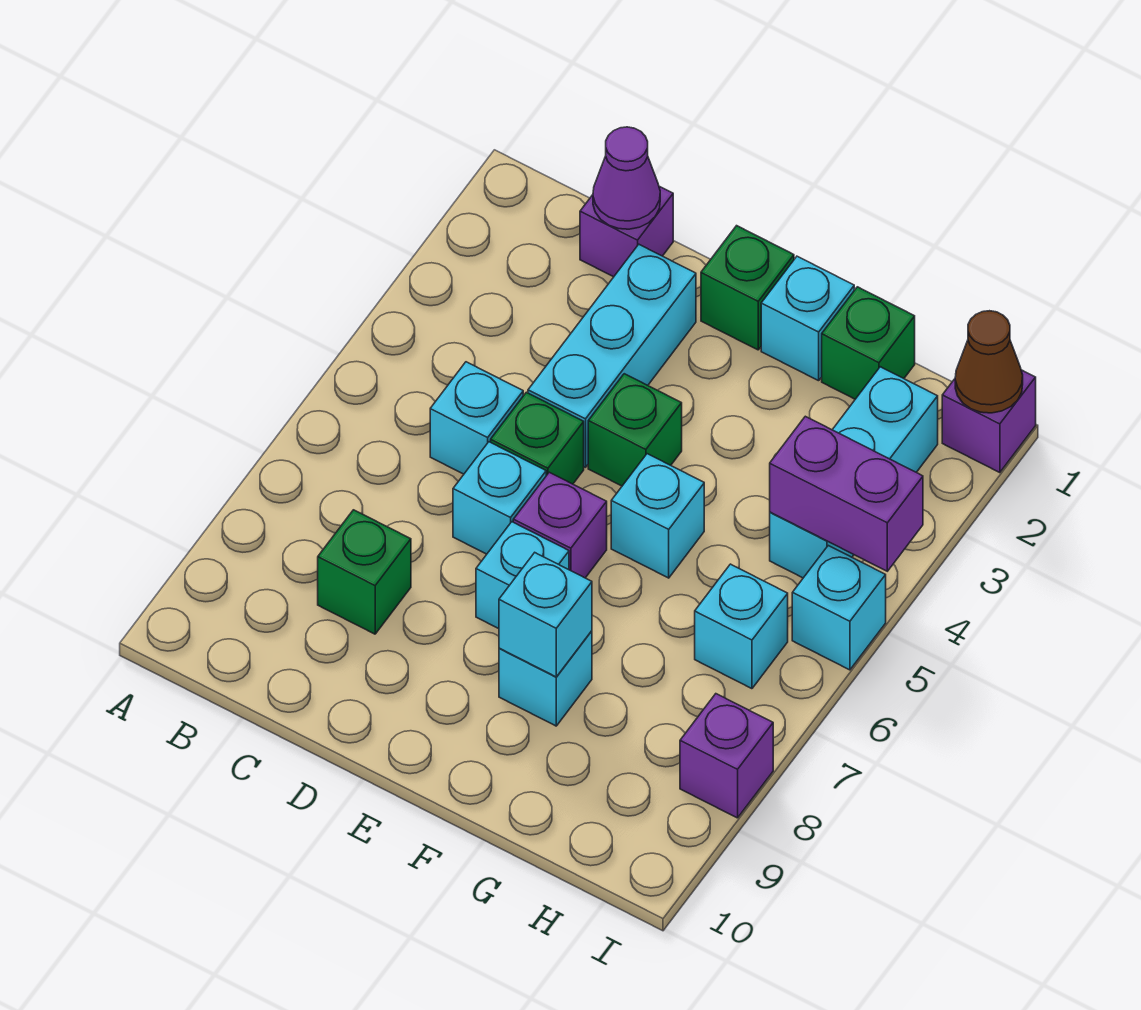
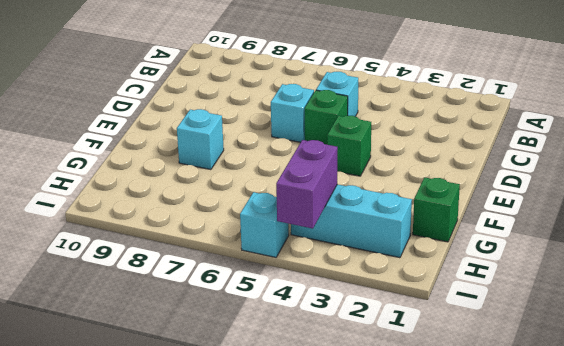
none -> purple 1x1 brick [580,186,673,277]
none -> green 1x1 brick [318,510,411,634]
none -> cyan 1x3 brick [528,244,696,467]

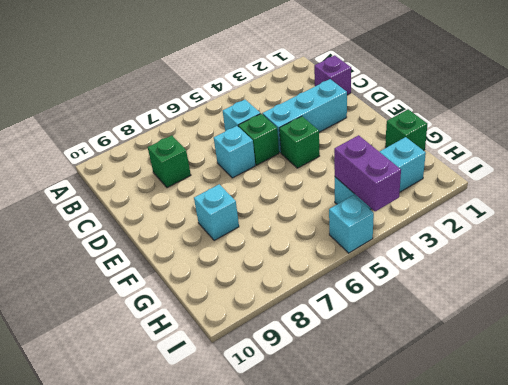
none -> green 1x1 brick [701,226,794,350]
none -> purple 1x1 brick [513,472,607,578]
none -> cyan 1x1 brick [476,522,569,629]

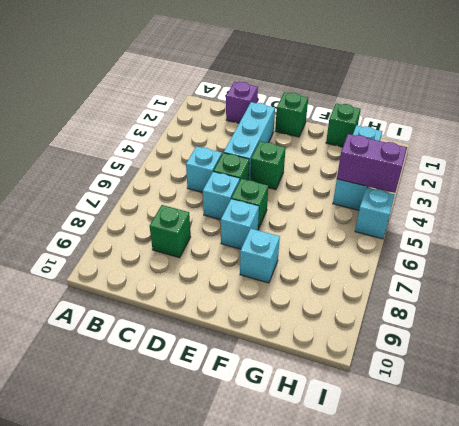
green 1x1 brick [231,179,268,229] -> purple 1x1 brick [513,472,607,578]
none -> cyan 1x1 brick [761,256,854,381]
none -> cyan 1x1 brick [611,454,704,578]
none -> cyan 1x1 brick [695,564,788,689]

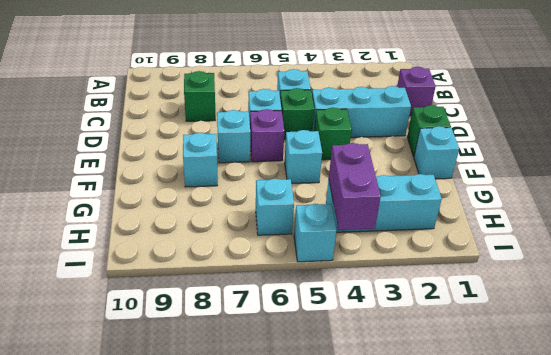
none -> green 1x1 brick [822,287,915,399]
none -> purple 1x1 brick [942,370,1036,473]
none -> purple 1x1 brick [680,694,773,818]

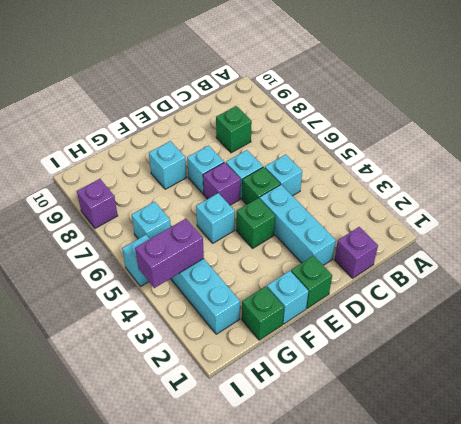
none -> purple 1x1 brick [942,370,1036,473]
none -> purple 1x1 cone [593,127,660,229]
none -> cyan 1x1 brick [499,553,592,677]

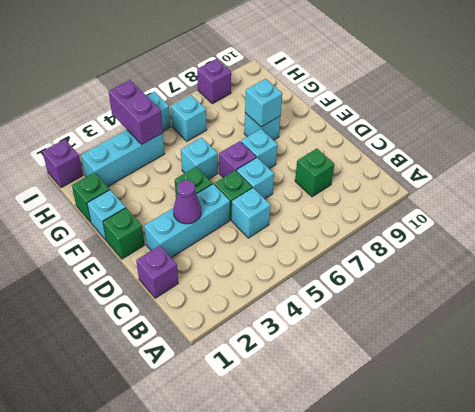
purple 1x1 cone [173,180,201,224] -> purple 1x1 cone moved to [593,127,660,229]
none -> brown 1x1 cone [955,311,1023,413]

